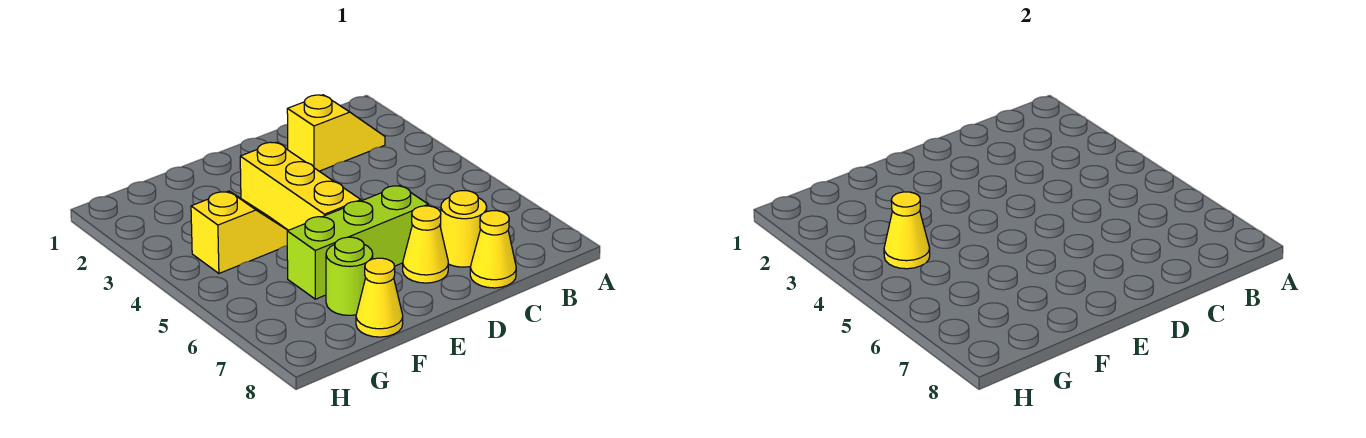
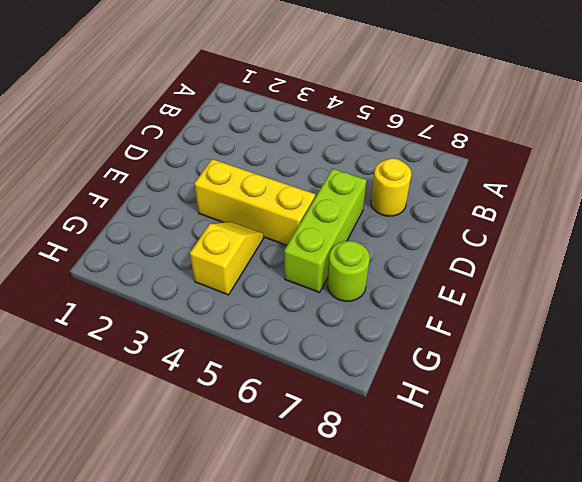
none -> yellow 1x2 slope [287,95,385,171]
none -> yellow 1x1 cone [470,211,516,288]

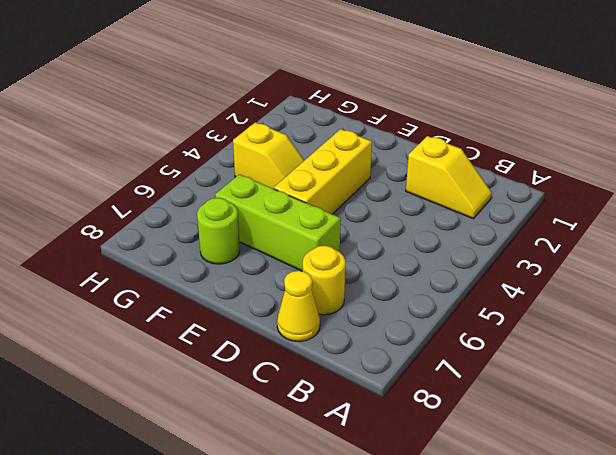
none -> yellow 1x1 cone [403,206,448,283]
none -> yellow 1x1 cone [356,258,403,337]

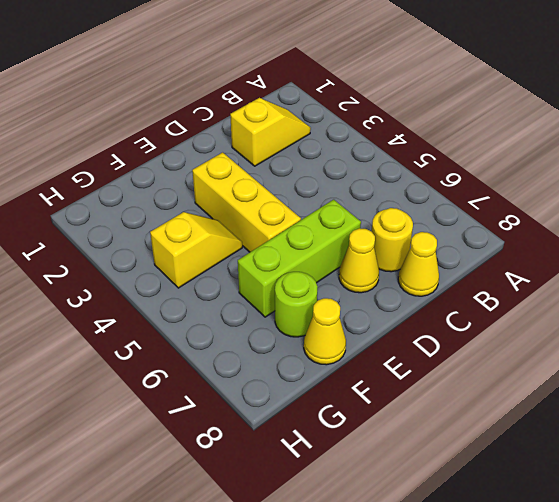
none -> yellow 1x1 cone [884,192,930,269]

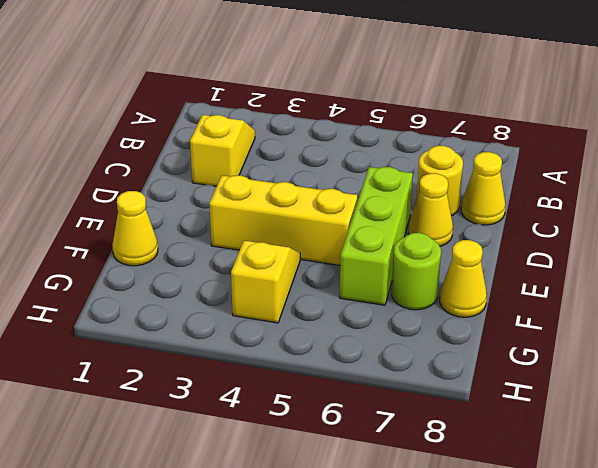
yellow 1x1 cone [112,191,158,266] -> yellow 1x1 cone moved to [884,192,930,269]

